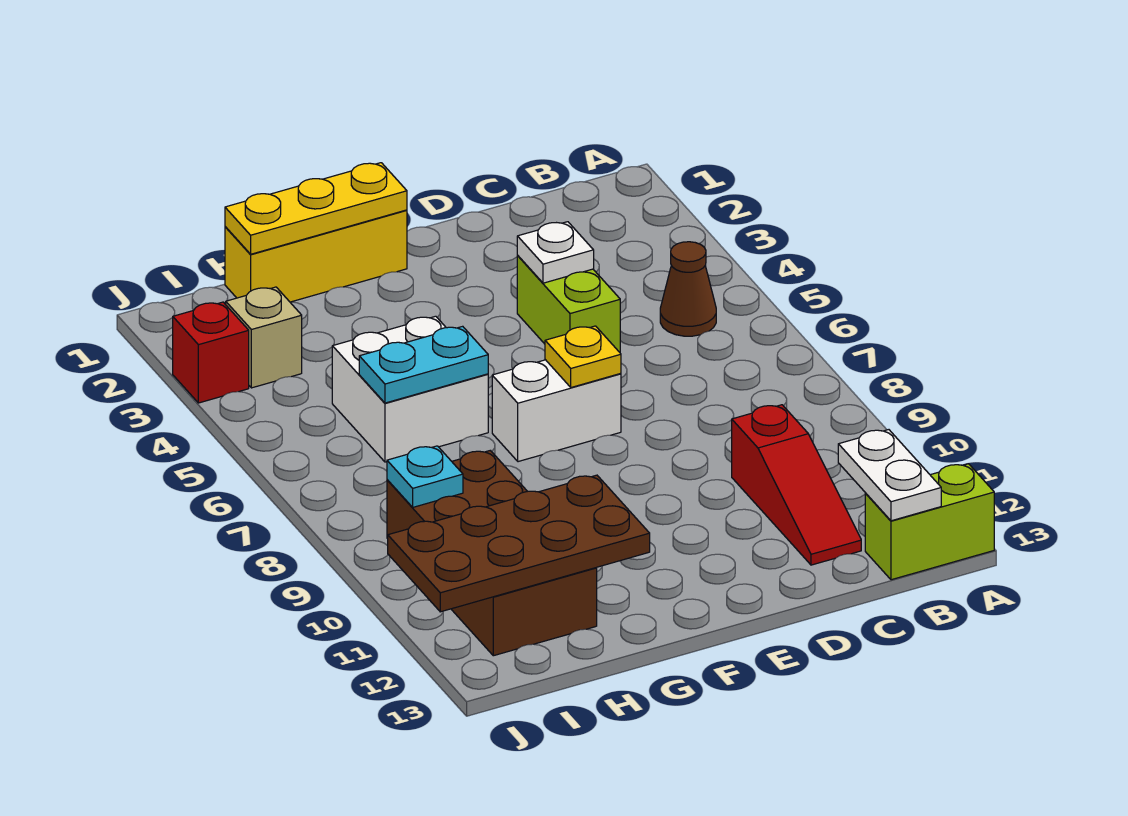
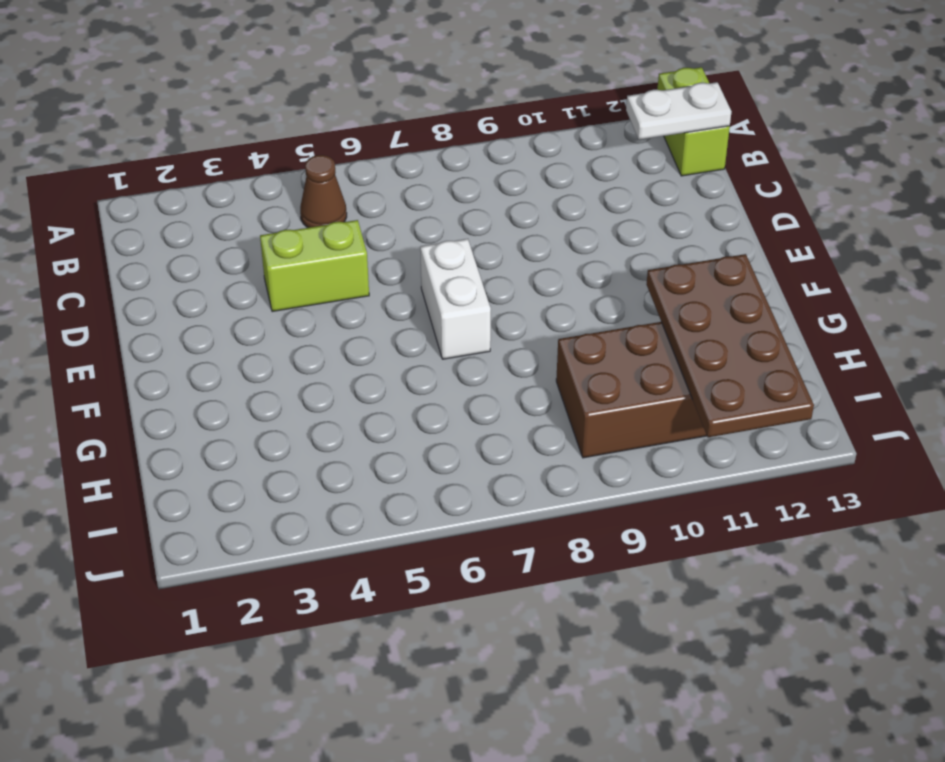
none -> red 1x3 slope [732,405,861,565]
none -> yellow 1x3 brick [225,210,407,302]
none -> white 2x2 brick [332,316,488,462]

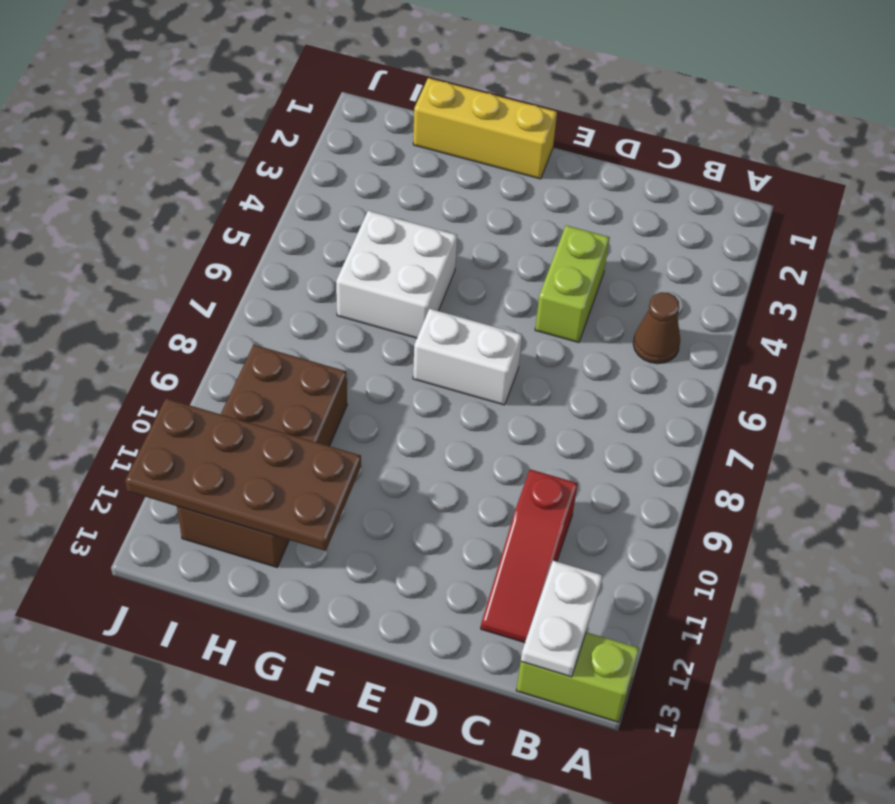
none -> tan 1x1 brick [226,287,302,388]
none -> red 1x1 brick [173,302,249,403]
none -> white 1x1 plate [517,222,594,283]

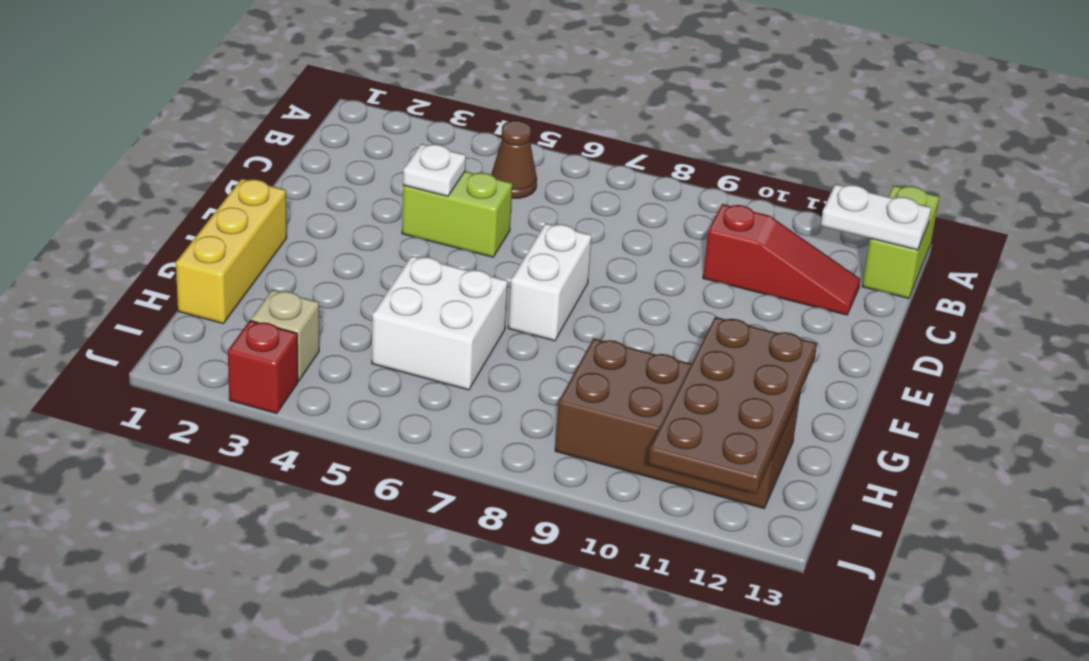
none -> yellow 1x1 plate [545,326,621,387]
none -> yellow 1x3 plate [225,163,407,254]
none -> cyan 1x2 plate [359,326,488,403]

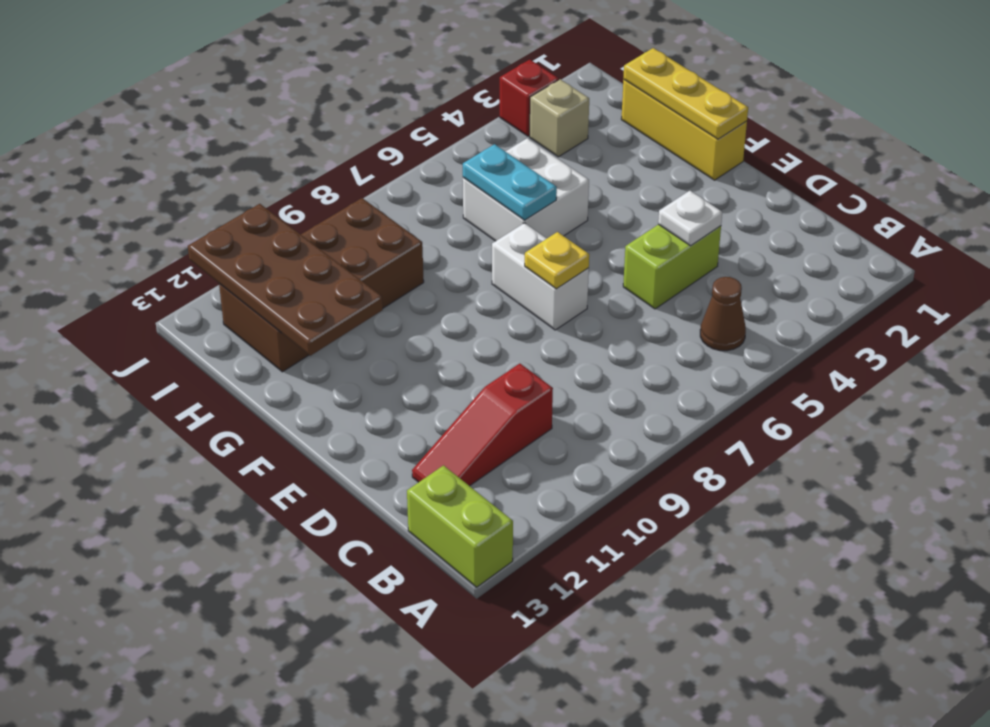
none -> white 1x2 plate [838,430,941,521]
none -> cyan 1x1 plate [387,446,463,507]

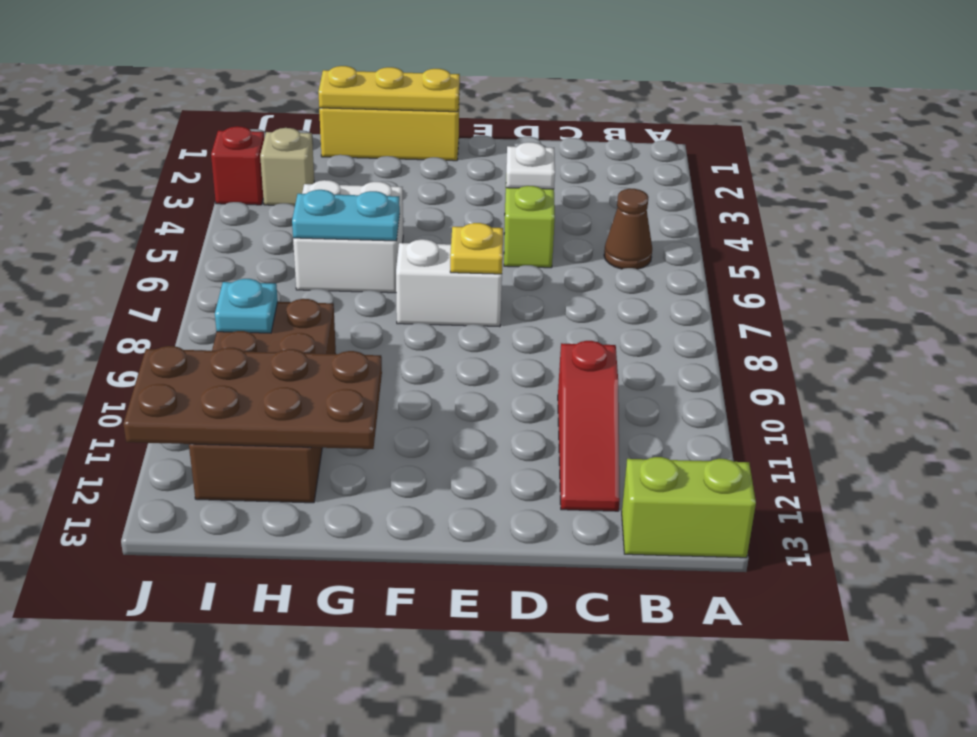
none -> white 1x2 plate [838,430,941,521]

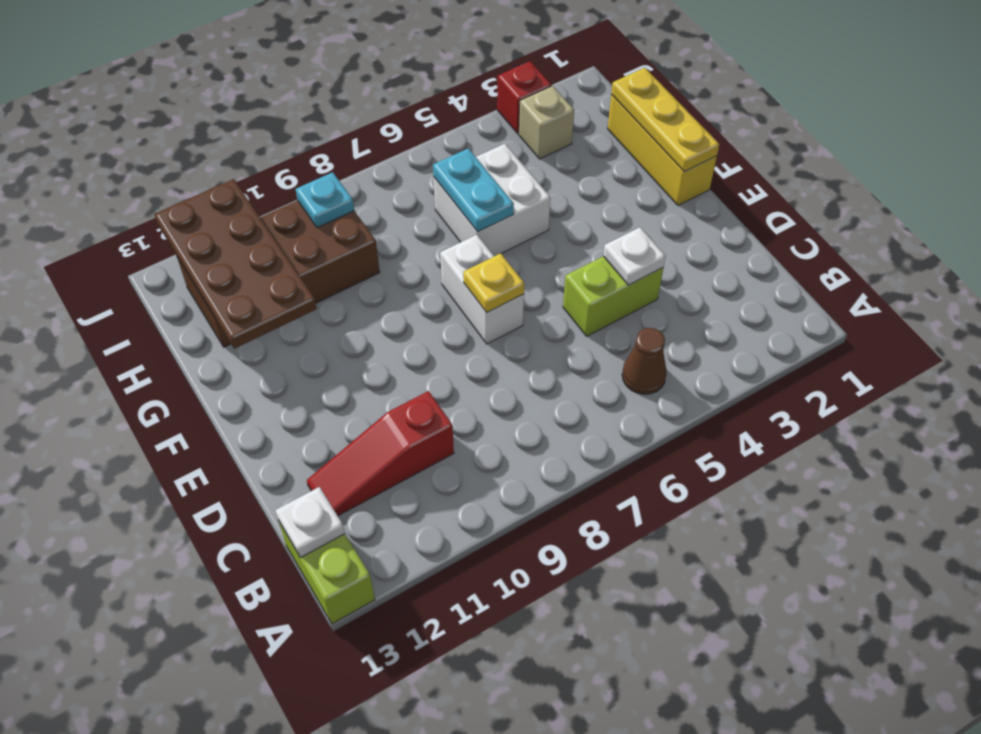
white 1x1 plate [275,487,345,558] -> white 1x2 plate [838,430,941,521]

